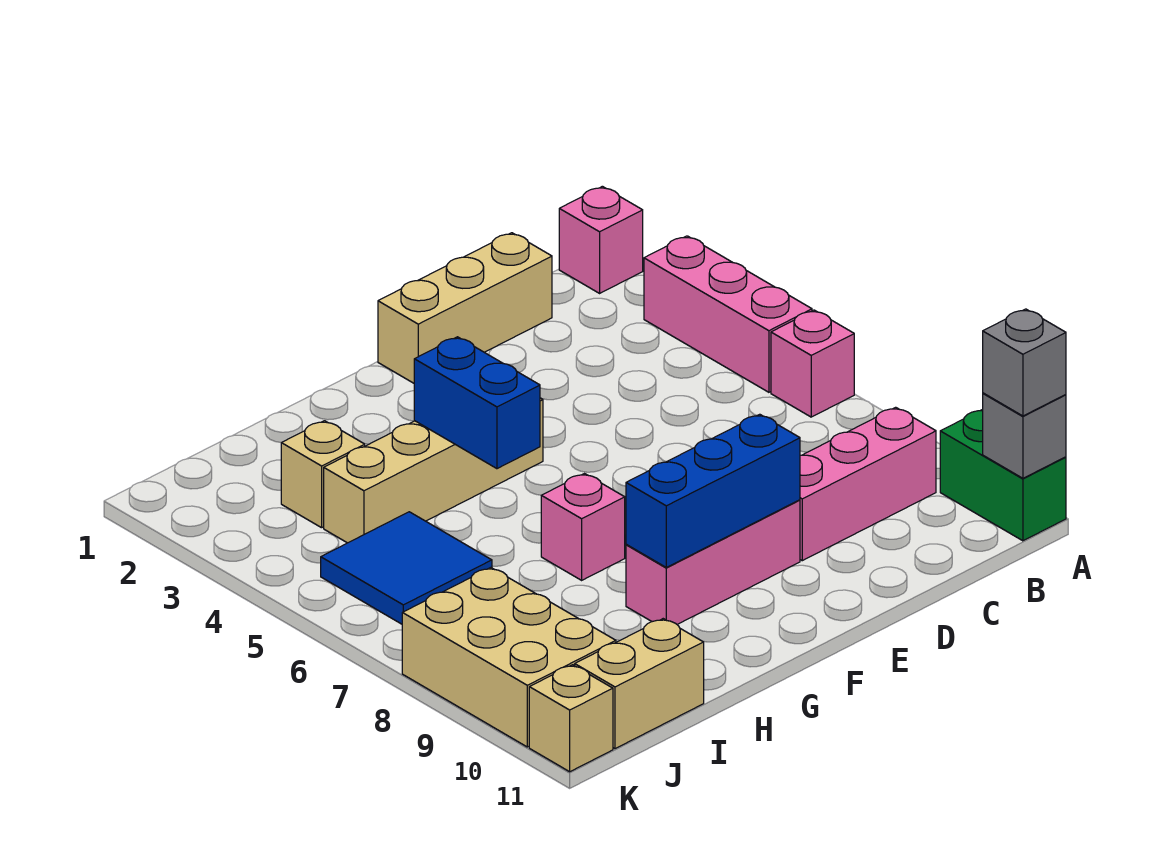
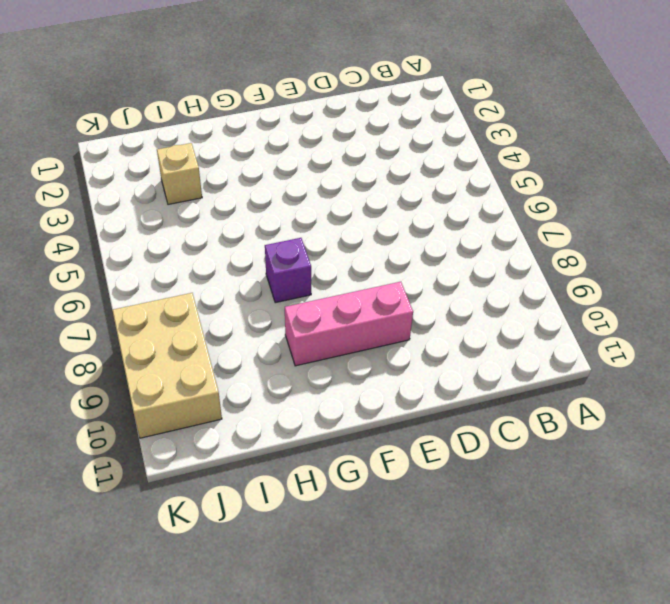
purple 1x1 brick [265,238,311,303] -> pink 1x1 brick [541,474,625,580]
none -> pink 1x1 brick [559,186,643,293]
none -> pink 1x3 brick [644,236,812,392]
none -> pink 1x1 brick [771,310,854,417]

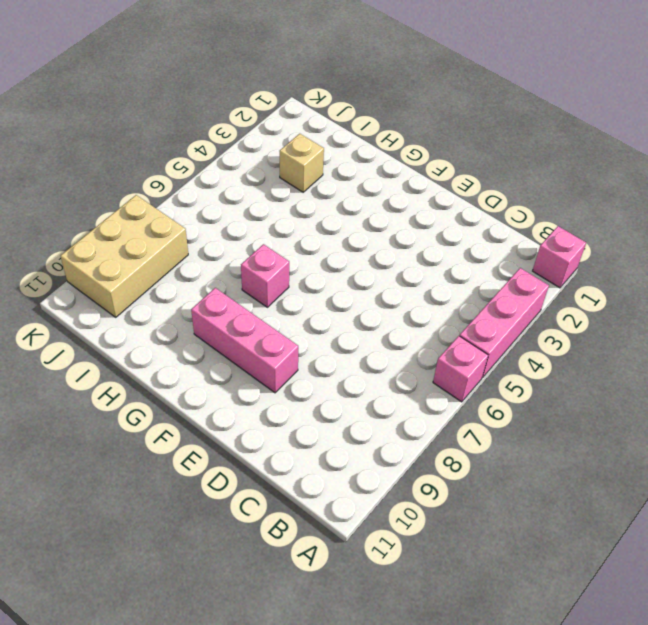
none -> green 1x2 brick [940,409,1066,541]
none -> pink 1x3 brick [800,407,936,561]
none -> tan 1x3 brick [378,233,552,383]

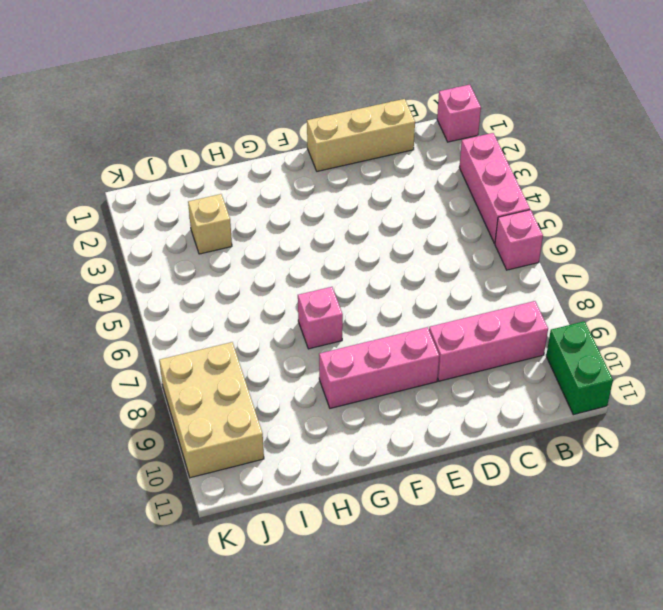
none -> tan 1x4 brick [324,398,543,543]
none -> blue 2x2 tile [321,512,492,624]
none -> tan 1x2 brick [575,619,704,749]

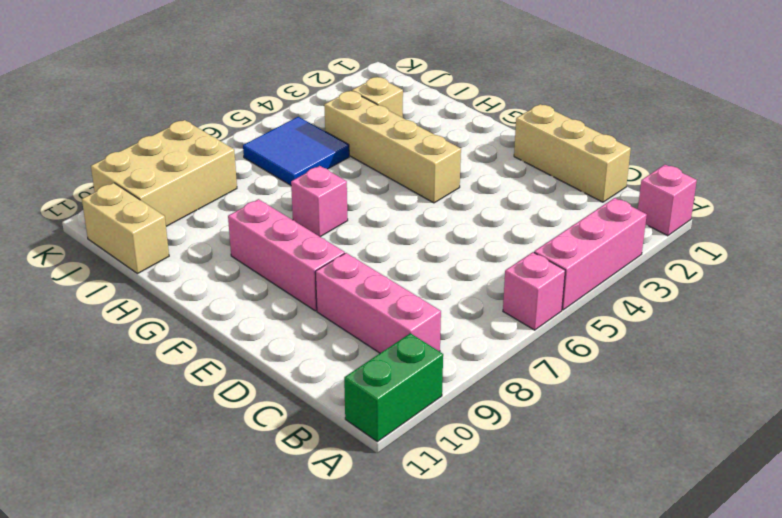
none -> tan 1x1 brick [529,665,613,772]
none -> grey 1x1 brick [983,393,1066,478]
none -> blue 1x3 brick [626,414,800,567]

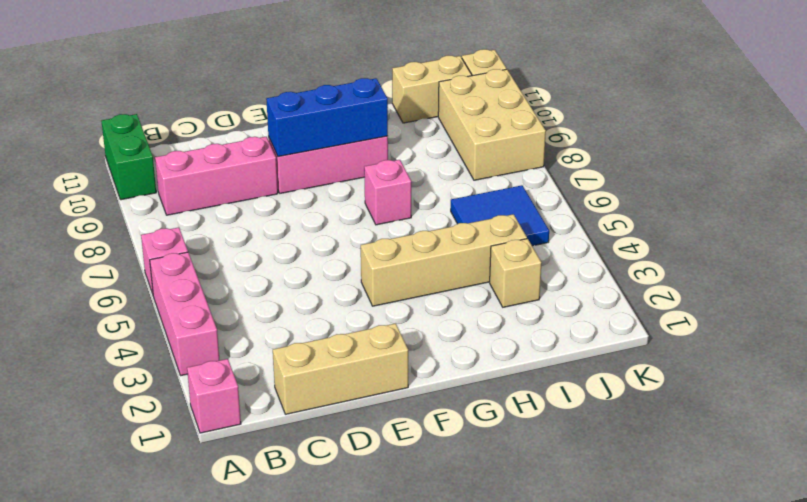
none -> grey 1x1 brick [983,393,1066,478]
none -> blue 1x2 brick [414,337,540,469]
none -> grey 1x1 brick [983,309,1066,416]

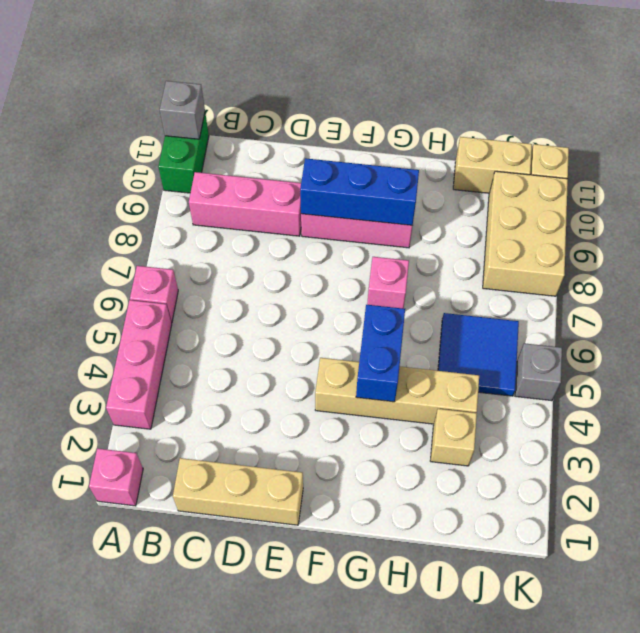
grey 1x1 brick [515,343,562,401] -> grey 1x1 brick moved to [983,309,1066,416]

